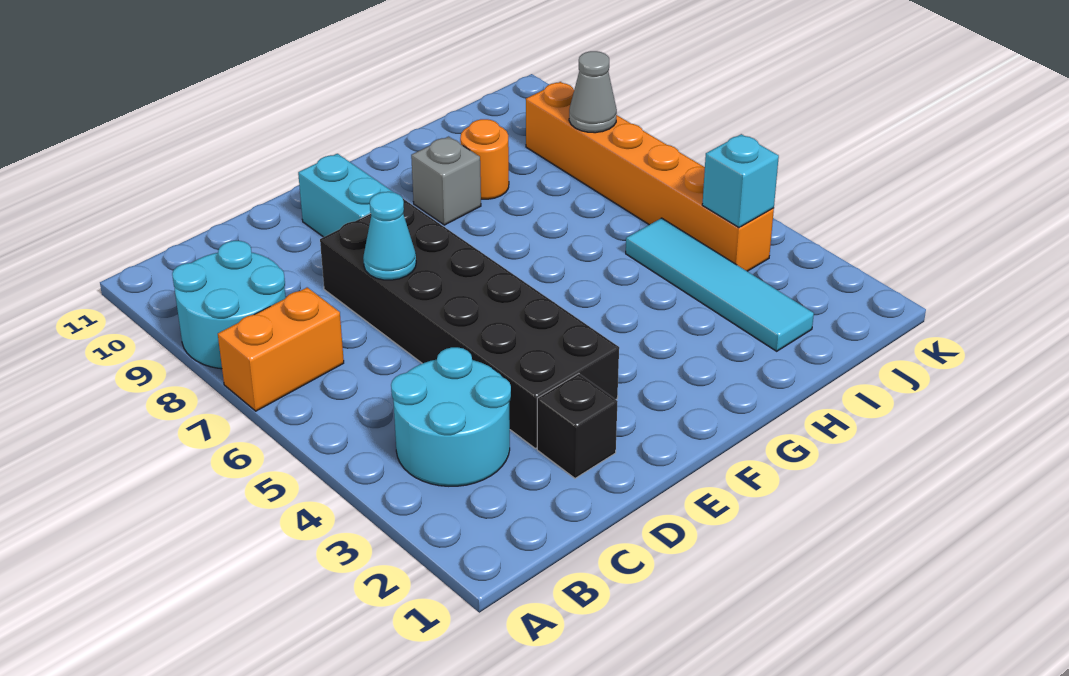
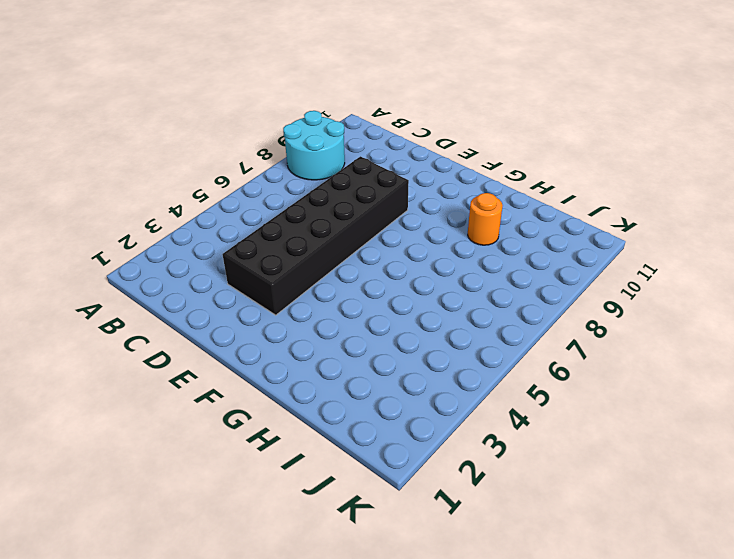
none -> orange 1x2 brick [218,287,344,411]
none -> cyan 2x2 round brick [391,347,511,486]
none -> black 1x1 brick [537,374,618,478]

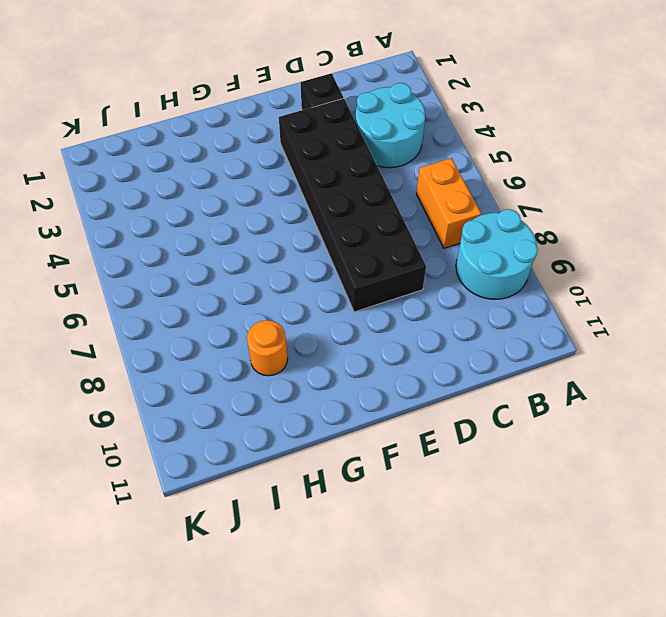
orange 1x2 brick [416,158,481,248] -> orange 1x2 brick turned to [218,287,344,411]
none -> cyan 1x2 brick [298,154,393,237]
none -> grey 1x1 brick [411,137,481,225]
none -> cyan 1x4 tile [626,218,814,351]

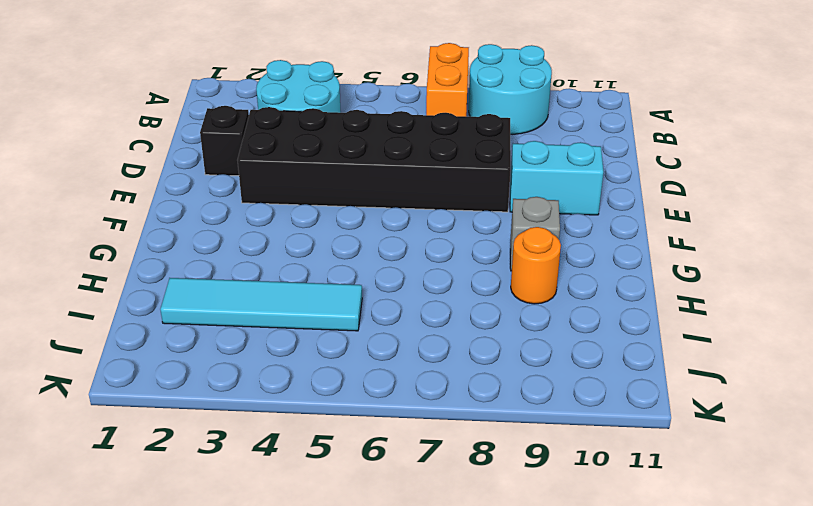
none -> orange 1x6 brick [526,82,774,271]
none -> cyan 1x1 cone [363,192,416,280]
none -> cyan 1x1 brick [702,134,779,228]

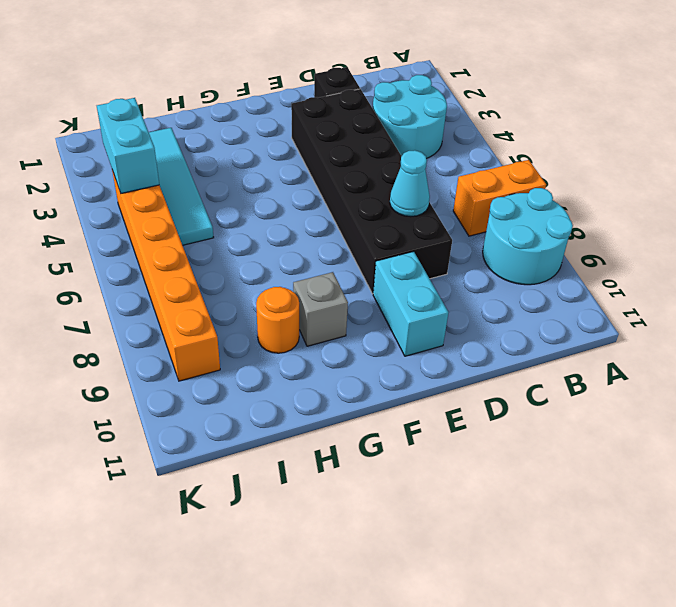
cyan 1x2 brick [97,98,159,193] -> cyan 1x1 brick [702,134,779,228]
none -> grey 1x1 cone [569,51,617,133]

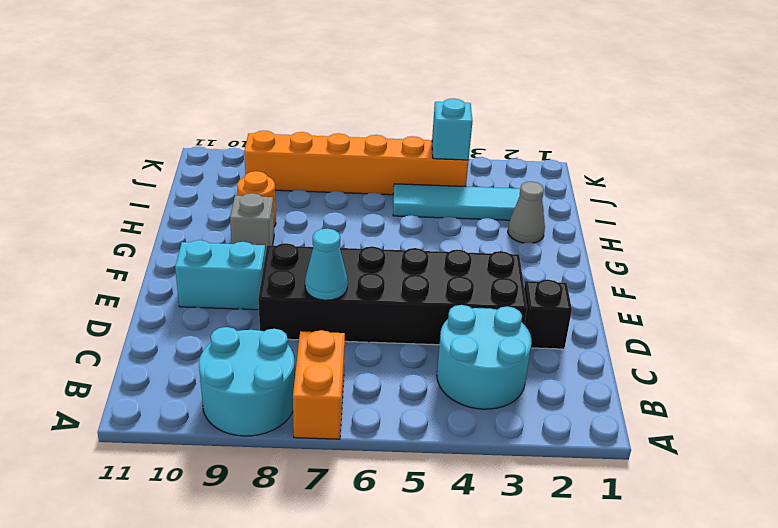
grey 1x1 cone [508,182,545,243] -> grey 1x1 cone moved to [569,51,617,133]

